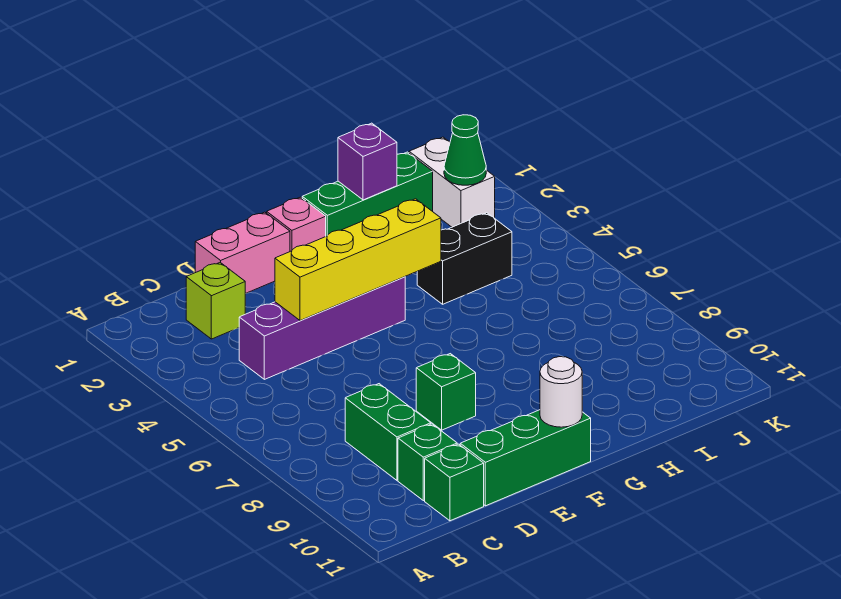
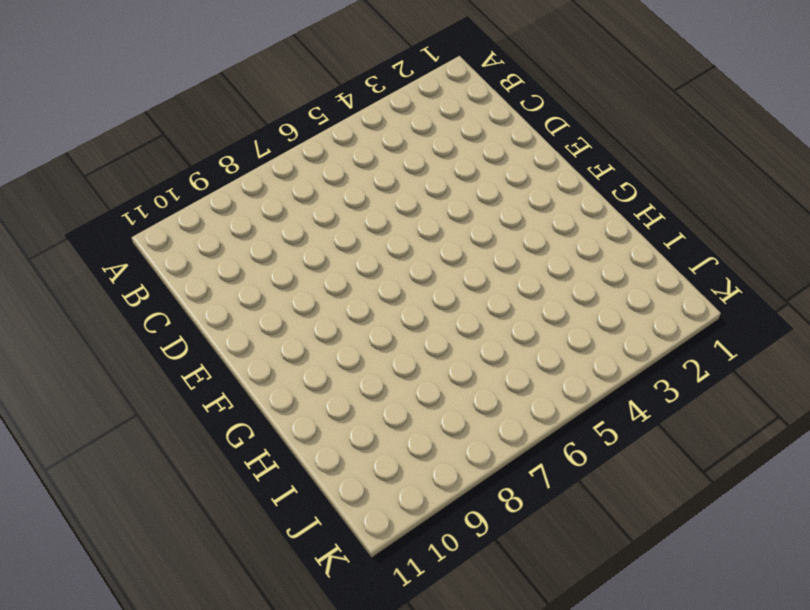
none -> lime 1x1 brick [186,262,245,339]
none -> purple 1x4 brick [239,277,405,379]
none -> green 1x2 brick [345,384,431,480]

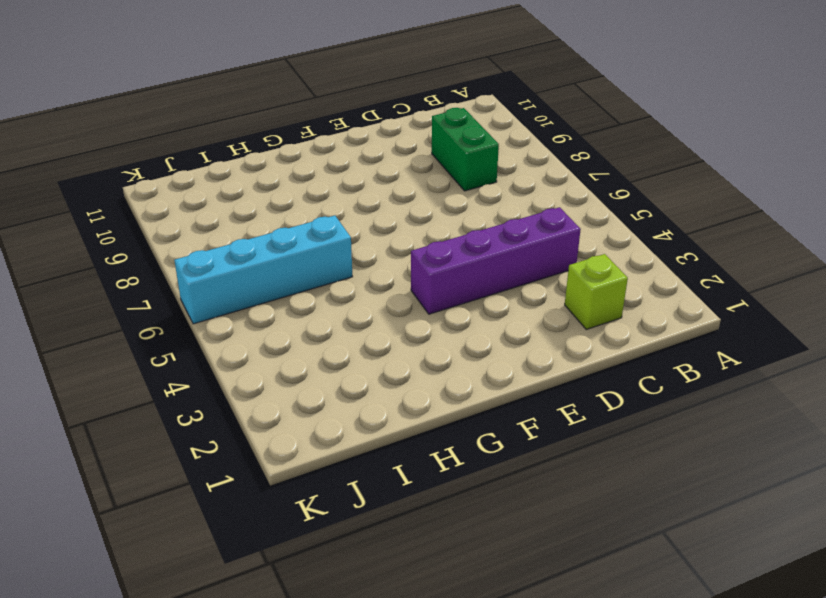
cyan 1x4 brick [174,216,352,324] -> none
none -> green 1x1 brick [398,424,457,501]
none -> green 1x1 brick [425,444,484,521]
none -> pink 1x2 brick [195,212,290,294]

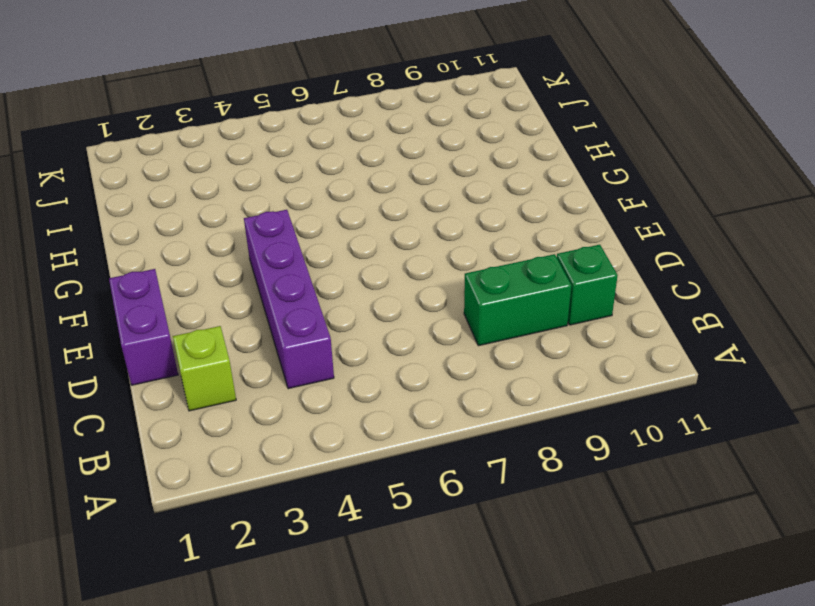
purple 1x2 brick [109,269,178,385] -> pink 1x2 brick [195,212,290,294]
none -> green 1x1 brick [425,444,484,521]
none -> green 1x3 brick [460,410,591,506]
none -> green 1x1 brick [416,354,476,430]

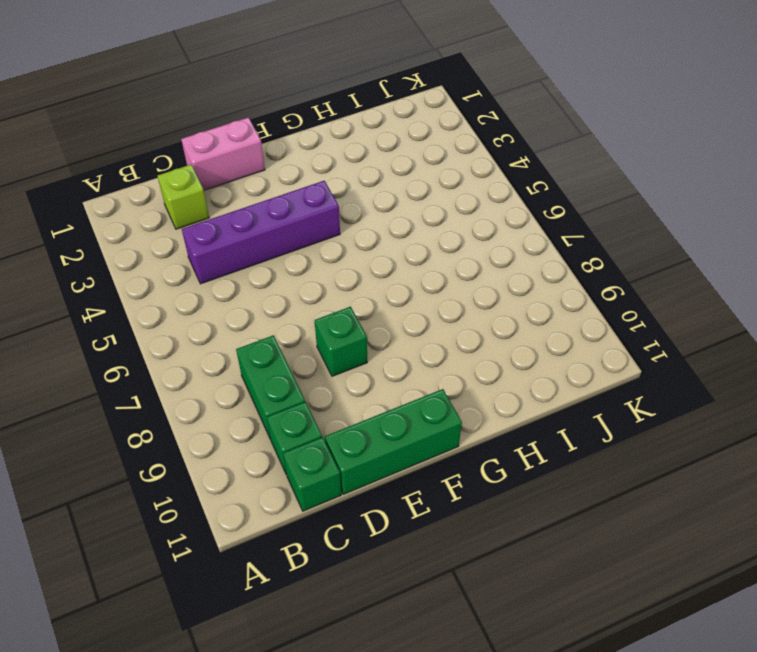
none -> pink 1x1 brick [267,197,326,251]
none -> green 1x3 brick [302,152,433,236]
none -> black 1x2 brick [417,213,512,304]

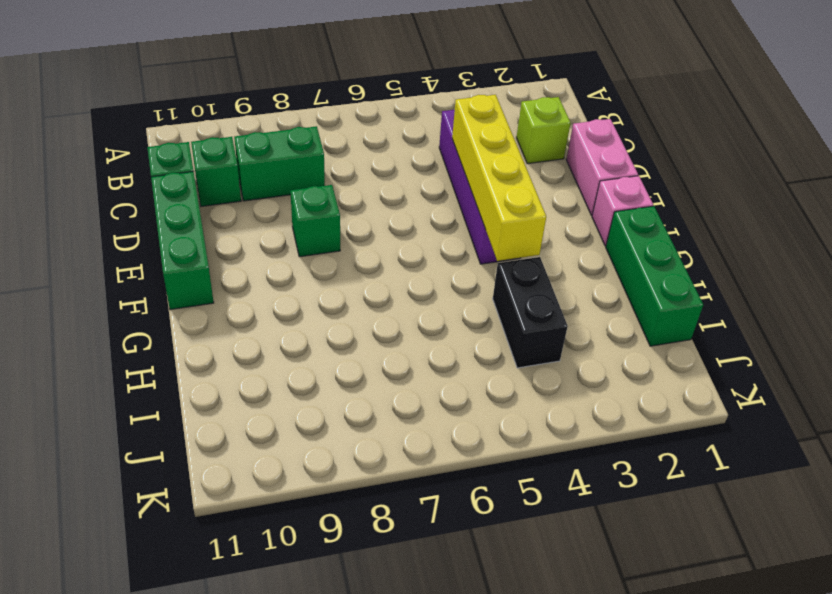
none -> white 1x2 brick [409,137,495,227]
none -> white 1x1 round brick [540,357,582,427]
none -> purple 1x1 brick [338,123,397,200]

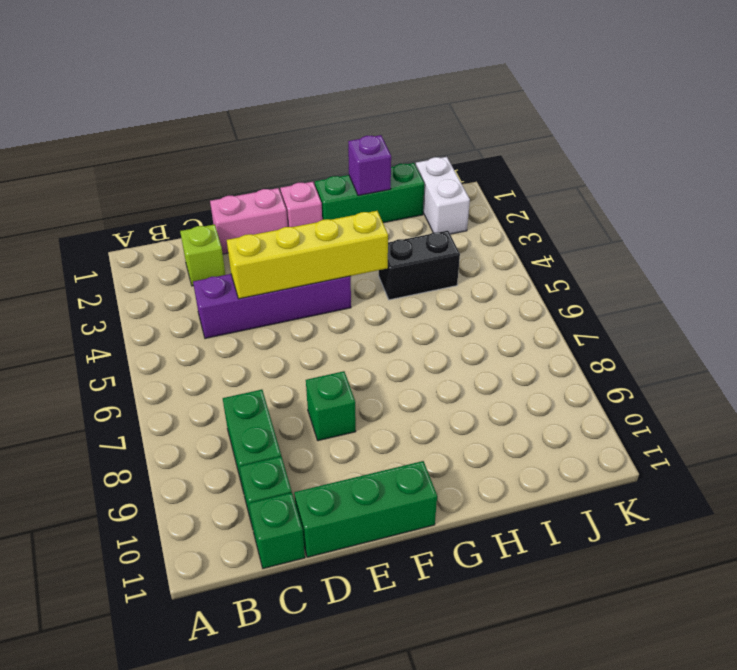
none -> white 1x1 round brick [540,357,582,427]
none -> green 1x1 cone [444,115,486,185]

